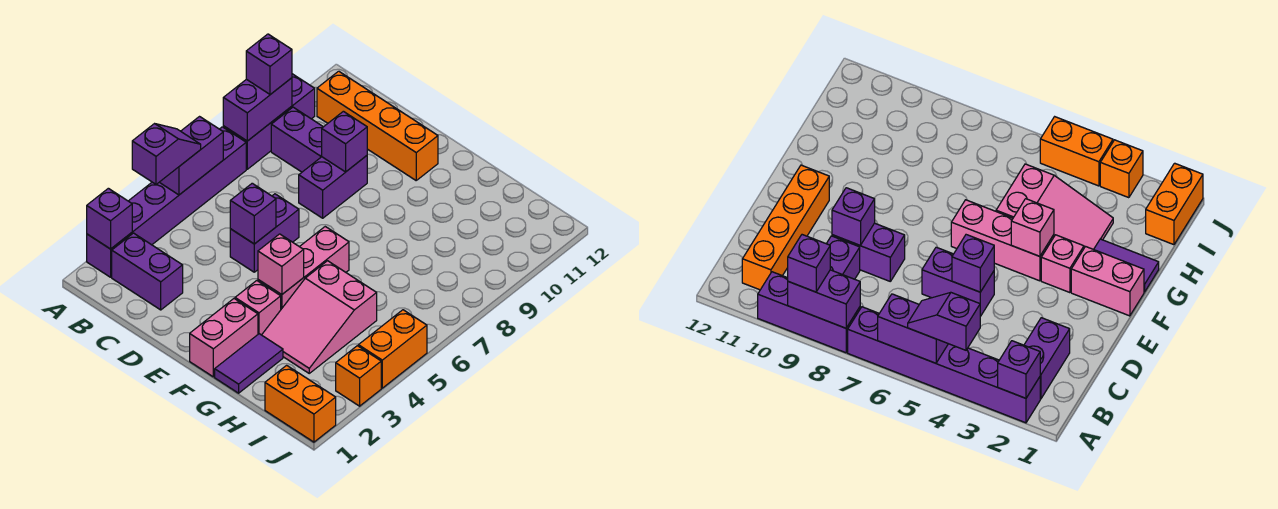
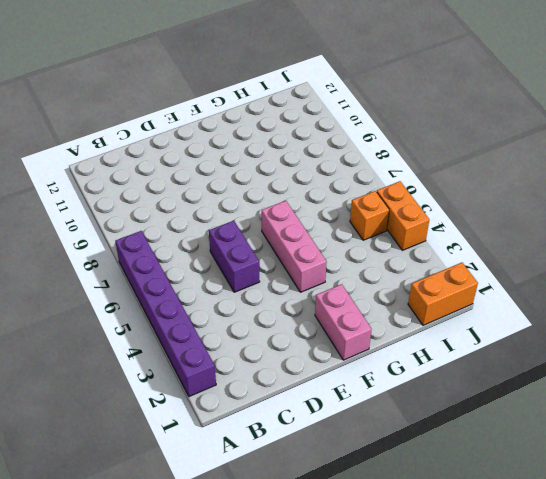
orange 1x1 brick [350,191,389,240] -> orange 1x1 brick moved to [336,346,381,406]
none -> purple 1x3 brick [223,74,315,169]
none -> purple 1x2 brick [112,233,183,310]
none -> purple 1x2 brick [271,107,323,172]

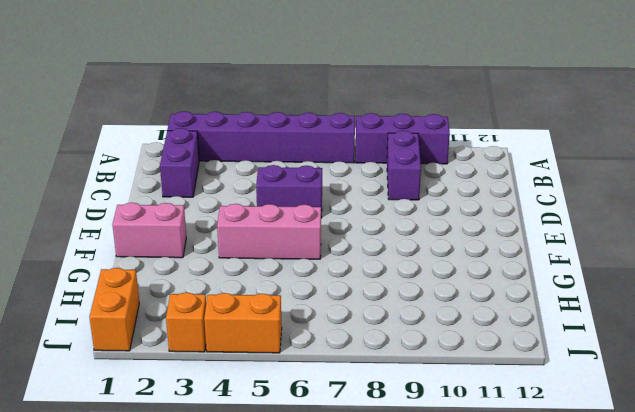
none -> orange 1x4 brick [317,71,438,180]
none -> purple 1x2 brick [299,156,367,218]
none -> pink 1x1 brick [235,281,281,335]

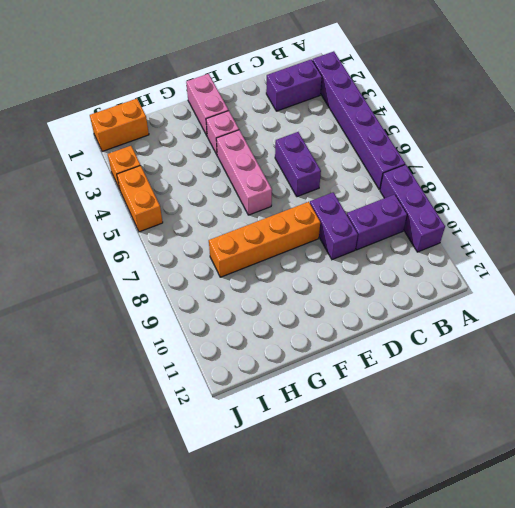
orange 1x4 brick [209,202,320,277] -> orange 1x4 brick moved to [317,71,438,180]
none -> purple 1x2 tile [215,334,283,393]
none -> pink 2x3 slope [262,261,377,373]
none -> purple 1x1 brick [87,188,132,249]

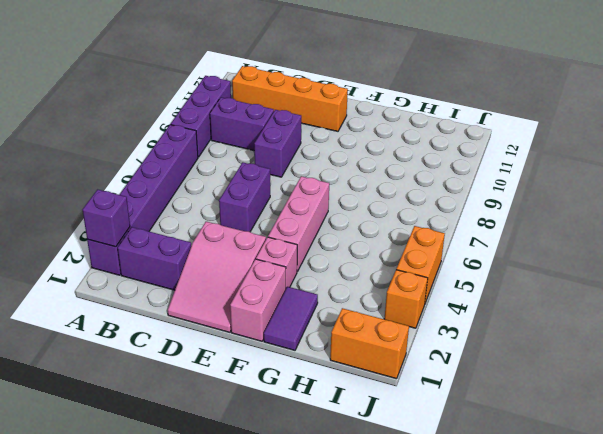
pink 2x3 slope [168,222,266,332] -> pink 2x3 slope moved to [262,261,377,373]
none -> purple 1x2 brick [160,117,223,195]
none -> purple 1x2 brick [223,78,292,141]
none -> purple 1x1 brick [230,183,276,244]

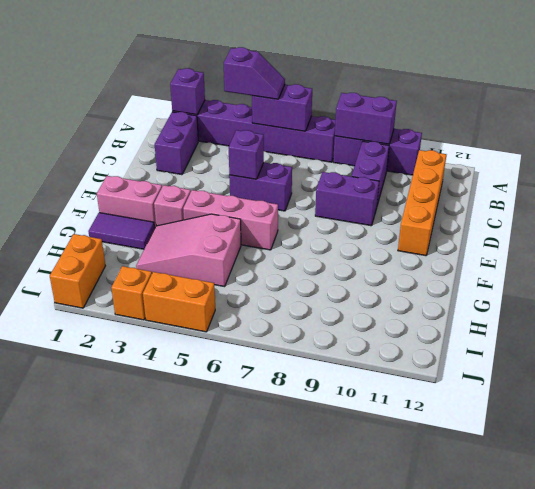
none -> purple 1x1 brick [322,111,367,172]
none -> pink 1x1 brick [258,234,304,295]
none -> purple 1x1 brick [246,34,292,94]

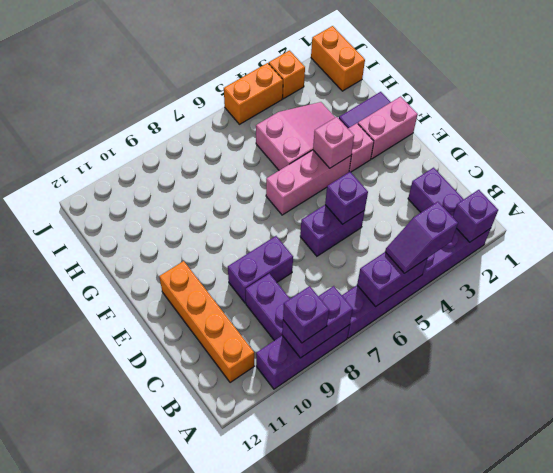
none -> purple 1x1 brick [322,111,367,172]

